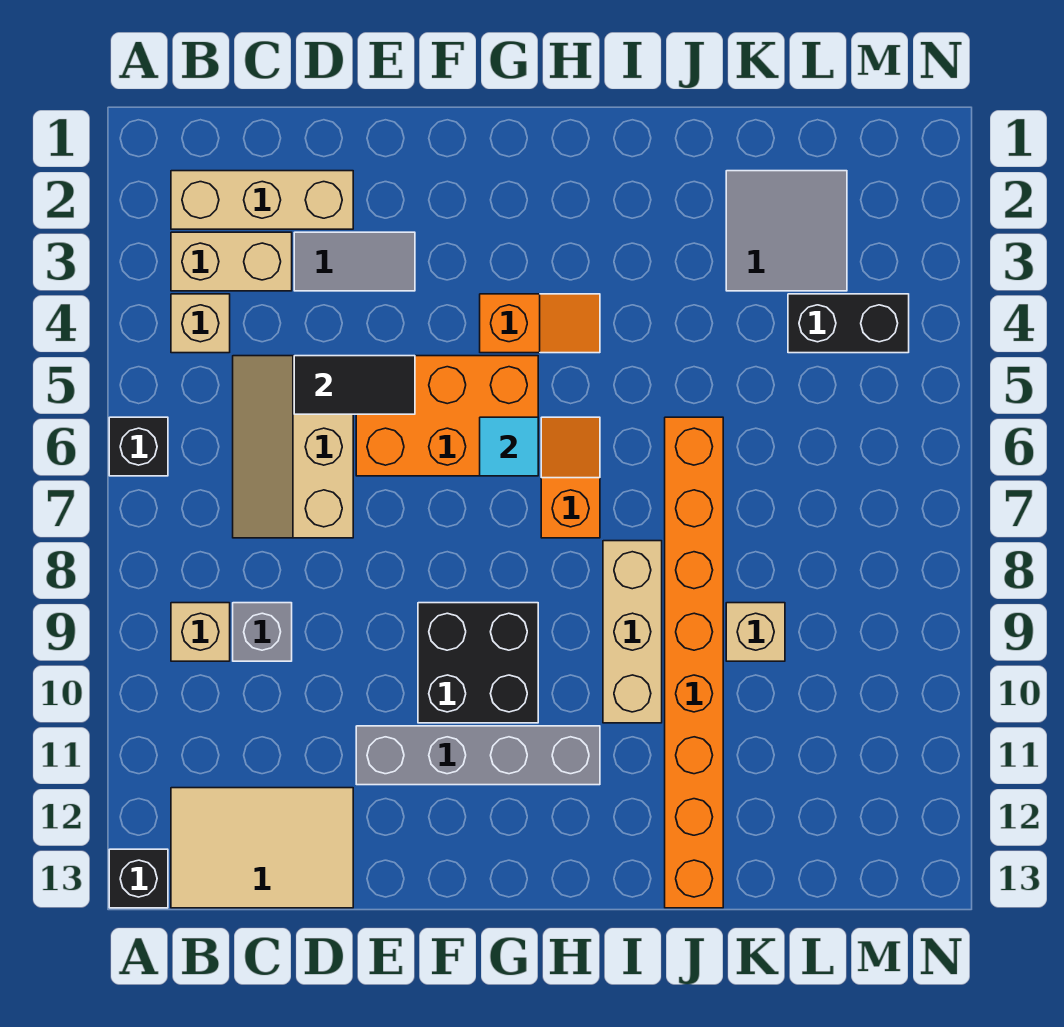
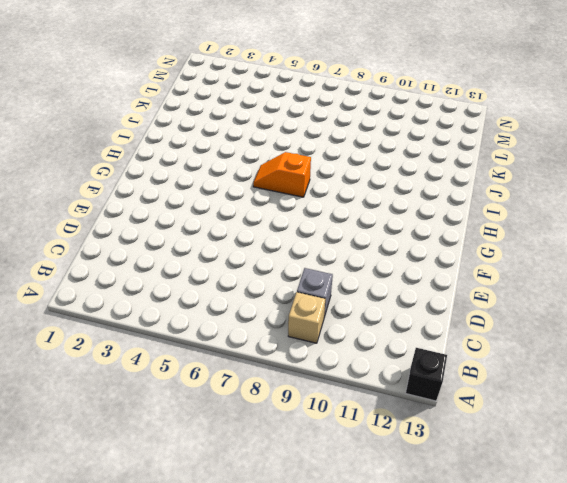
none -> black 1x1 brick [109,417,168,476]
none -> tan 1x3 brick [171,171,353,229]
none -> tan 1x2 brick [171,232,292,291]

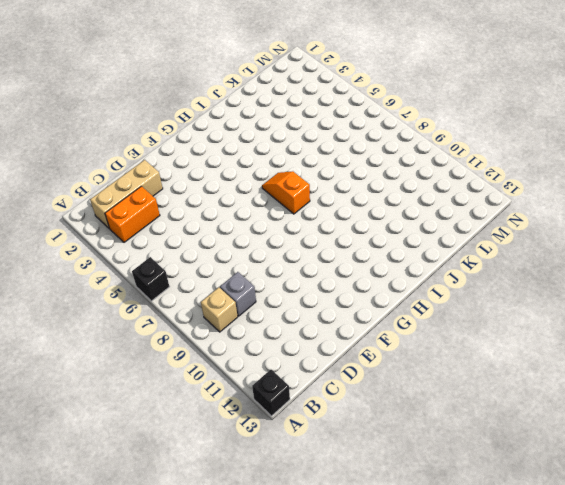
orange 1x2 brick [105,186,160,242] -> tan 1x2 brick [171,232,292,291]
none -> tan 1x1 brick [171,294,230,353]
none -> tan 2x3 tile [171,788,353,908]
none -> tan 2x3 slope [233,356,353,538]

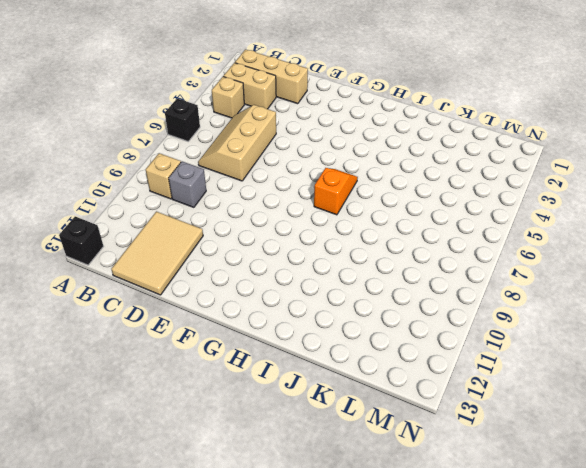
tan 2x3 tile [111,212,203,295] -> tan 2x3 tile turned to [171,788,353,908]
none -> grey 1x2 tile [294,232,415,291]
none -> orange 2x3 brick [356,356,538,476]
none -> grey 1x4 brick [356,726,600,785]

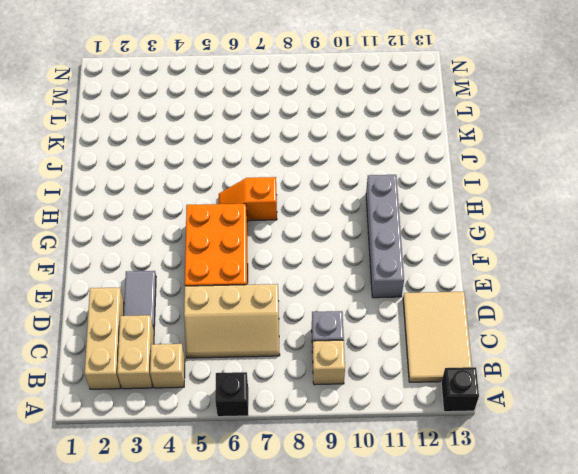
none -> black 2x2 brick [418,603,538,723]
none -> orange 1x2 slope [480,294,600,353]
none -> tan 1x3 brick [603,541,662,723]

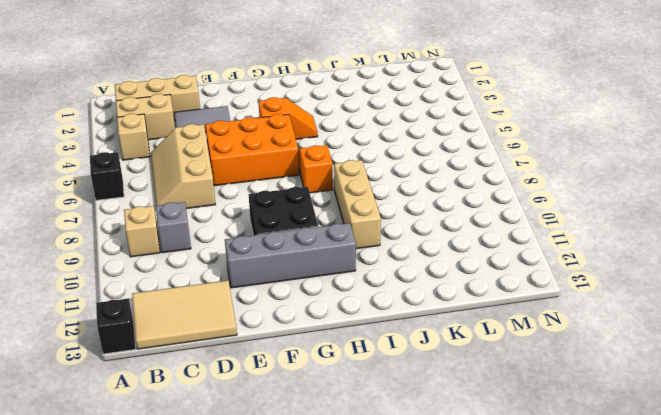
none -> orange 1x8 brick [665,417,723,908]
none -> grey 2x2 tile [726,171,847,291]
none -> tan 1x1 brick [726,603,785,661]

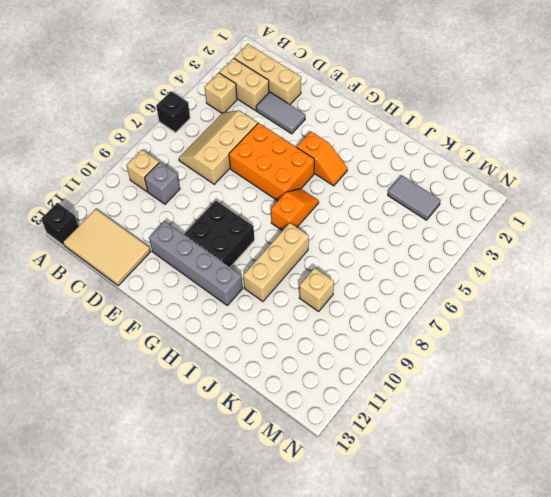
grey 1x2 tile [388,175,441,220] -> grey 2x2 tile [726,171,847,291]
none -> orange 1x8 brick [665,417,723,908]
none -> black 1x2 brick [788,294,909,353]
none -> black 1x2 tile [294,356,415,414]

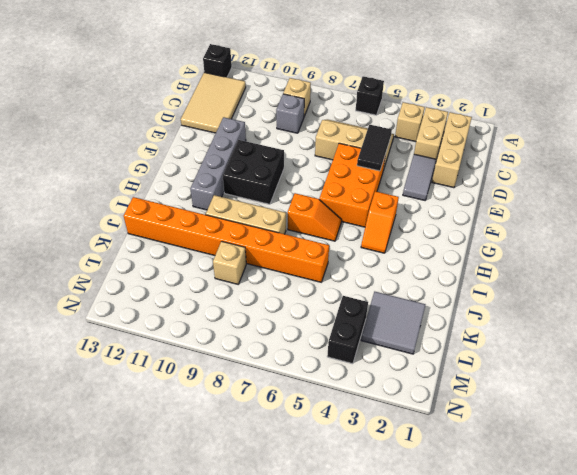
none -> cyan 1x1 tile [480,417,538,476]

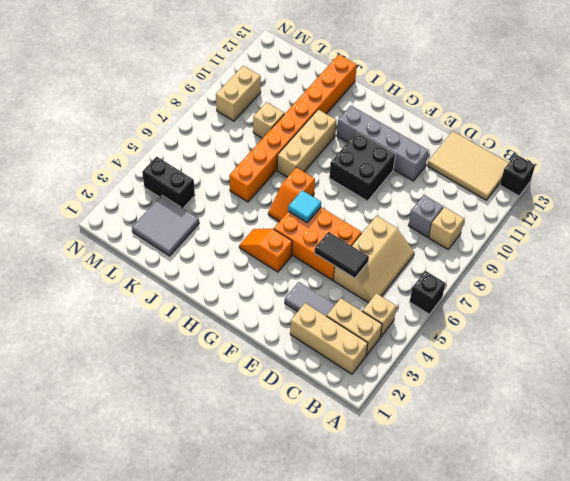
tan 1x2 brick [216,66,261,121] -> none

